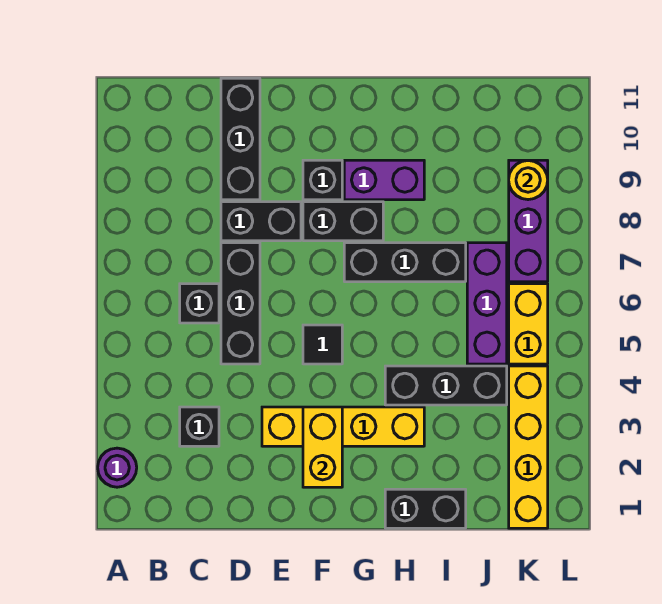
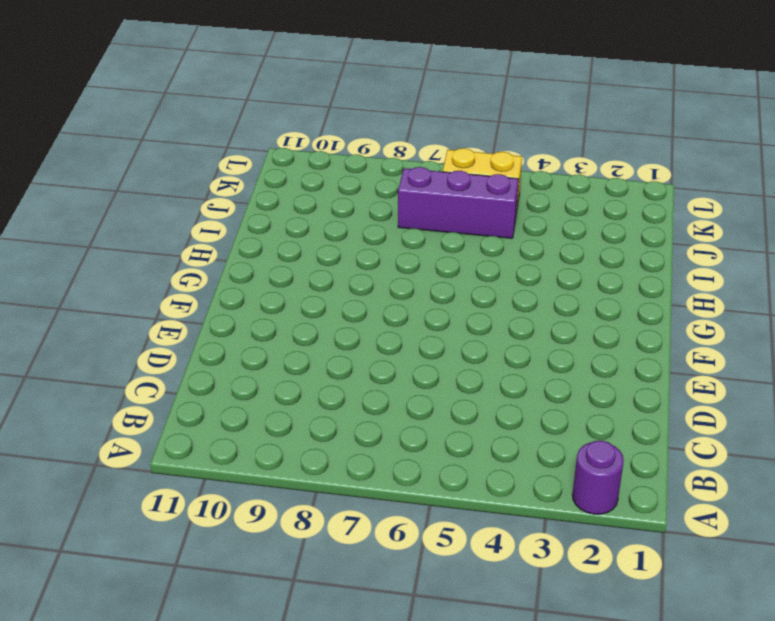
none -> black 1x1 brick [180,407,219,446]
none -> black 1x1 brick [180,284,219,323]
none -> black 1x3 brick [221,243,260,364]

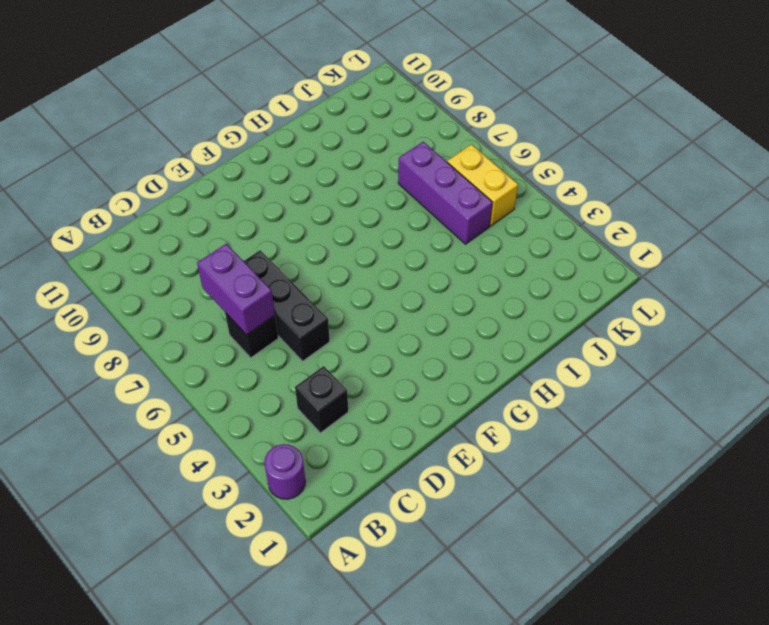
purple 1x2 brick [197,244,275,335] -> purple 1x2 brick turned to [344,160,424,200]
none -> black 1x2 brick [221,202,301,241]
none -> black 1x3 brick [221,78,260,200]
none -> yellow 1x4 brick [262,407,424,446]

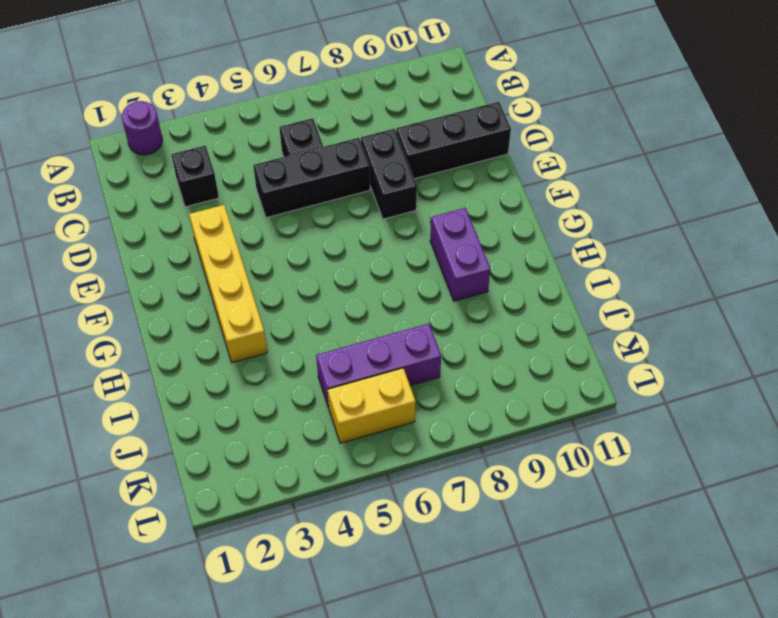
none -> black 1x1 tile [303,325,342,364]
none -> black 1x2 brick [303,202,383,241]
none -> black 1x1 brick [303,160,342,200]

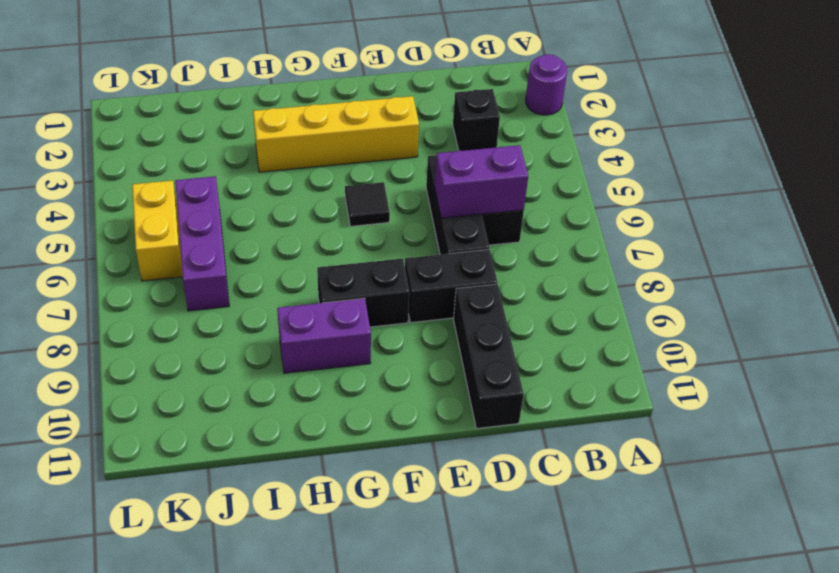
purple 1x2 brick [435,145,528,218] -> none
none -> black 1x1 brick [303,160,342,200]
none -> black 1x3 brick [344,243,466,282]
none -> black 1x2 brick [385,489,466,528]

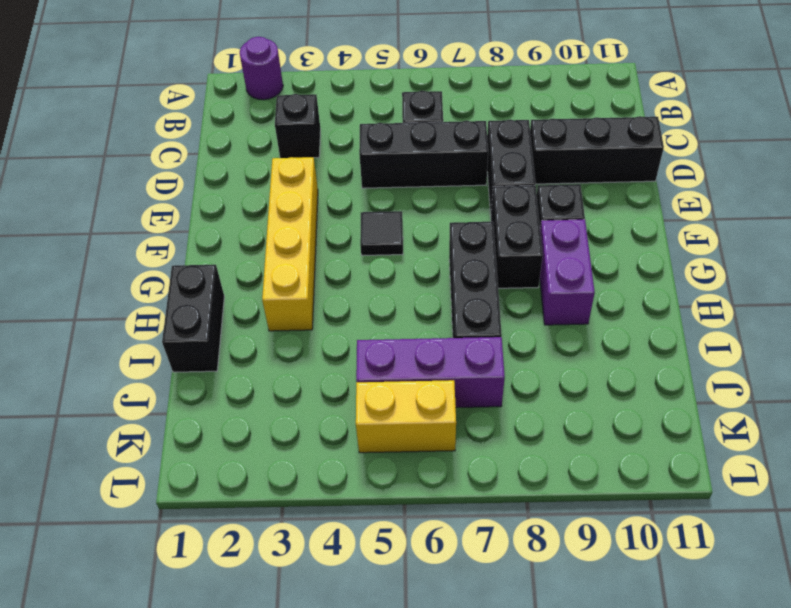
none -> black 1x3 brick [385,366,507,405]
none -> yellow 1x4 brick [509,366,548,528]
none -> purple 1x3 brick [509,160,548,282]

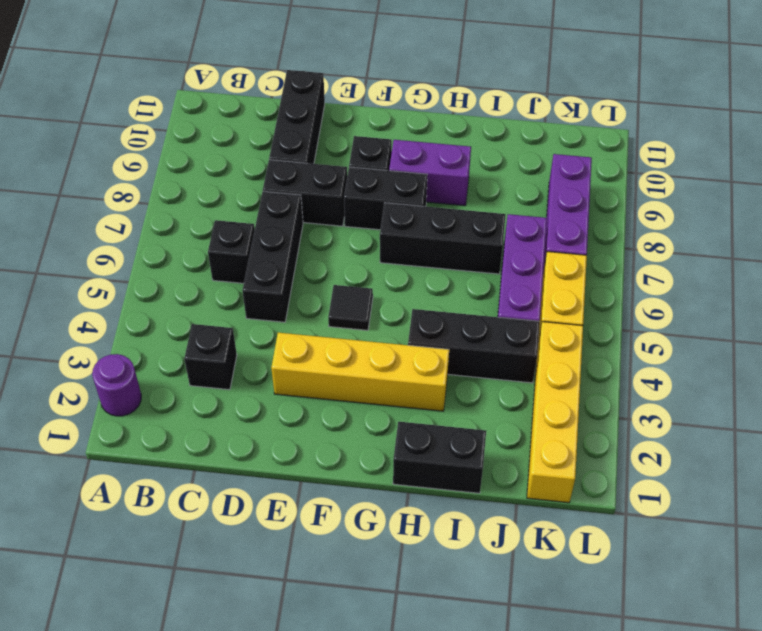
none -> yellow 1x2 brick [303,407,342,487]
none -> yellow 1x1 round brick [509,160,548,200]

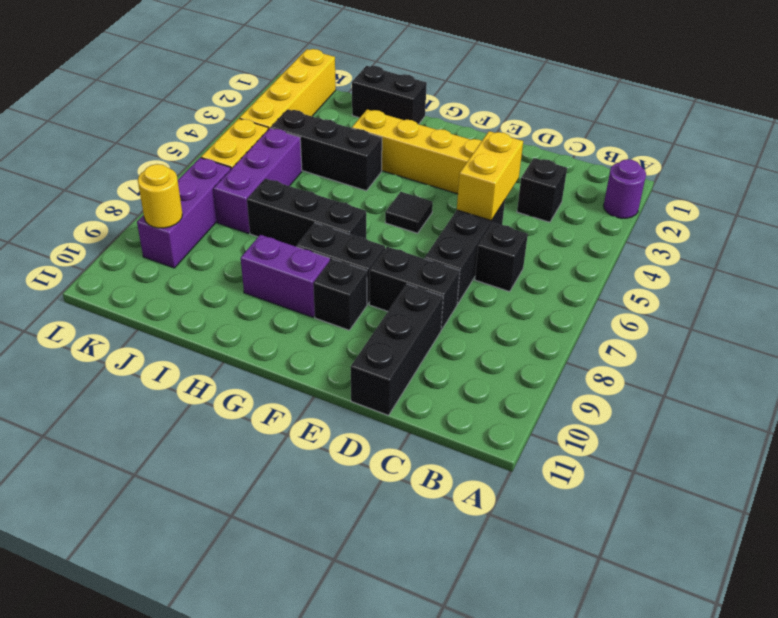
yellow 1x2 brick [457,131,523,220] -> yellow 1x2 brick moved to [303,407,342,487]

